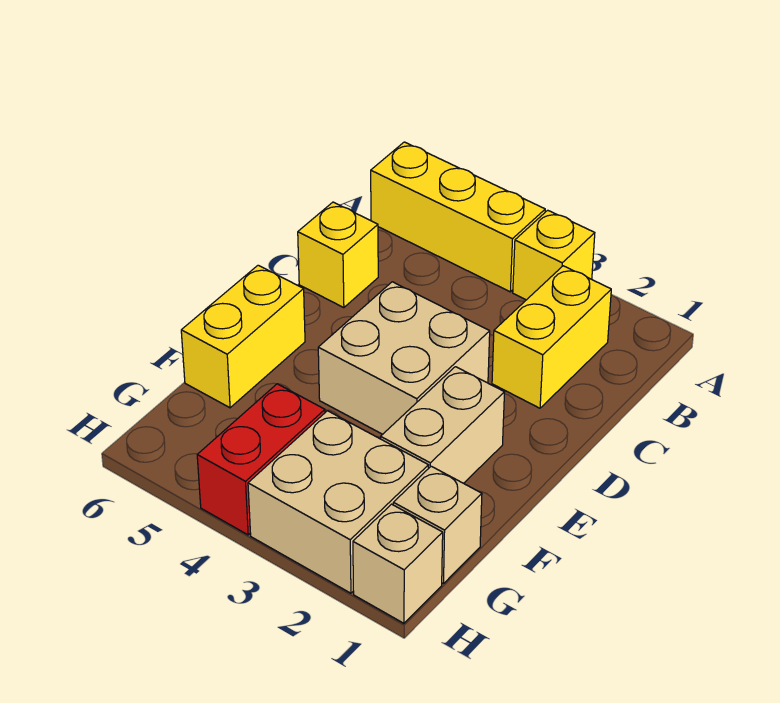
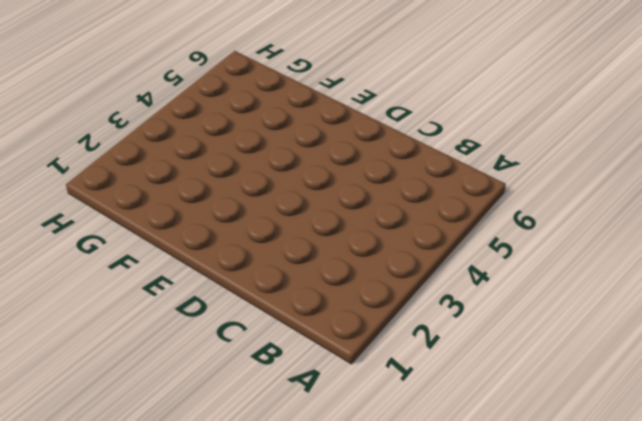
none -> yellow 1x1 brick [513,210,595,300]
none -> yellow 1x3 brick [371,142,545,292]

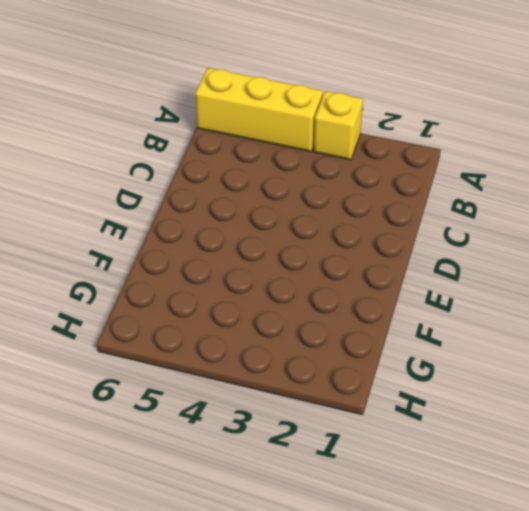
none -> yellow 1x2 brick [492,266,611,408]
none -> yellow 1x1 brick [298,202,378,308]

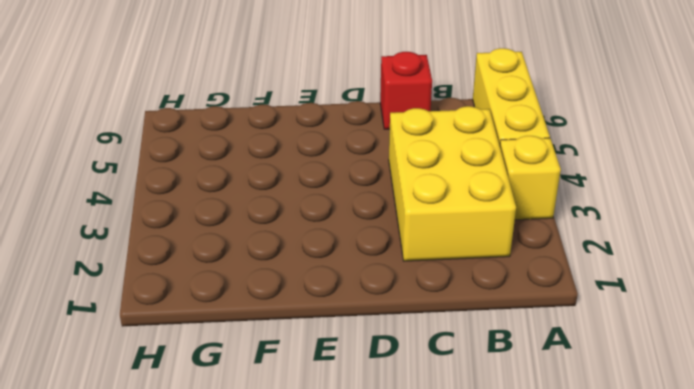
yellow 2x3 brick [389,106,516,261] -> yellow 1x2 brick [492,266,611,408]
red 1x1 brick [380,52,432,129] -> yellow 1x1 brick [298,202,378,308]
none -> tan 2x2 brick [318,282,490,434]
none -> tan 1x2 brick [381,367,505,483]

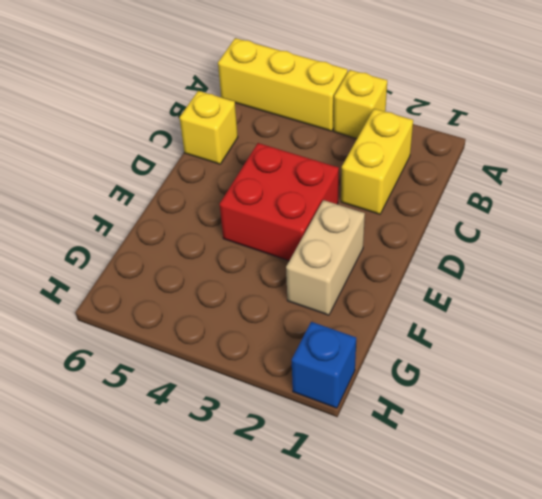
red 2x2 brick [220,143,339,261] -> tan 2x2 brick [318,282,490,434]
blue 1x1 brick [292,322,356,408] -> tan 1x1 brick [353,504,443,623]
none -> yellow 1x2 brick [181,265,305,408]
none -> tan 1x1 brick [393,466,482,584]

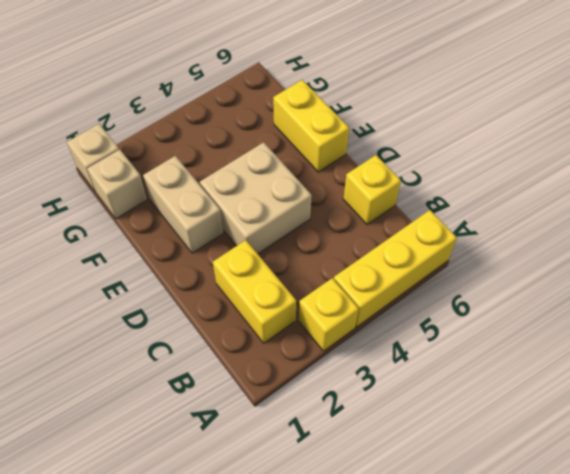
none -> tan 2x2 brick [248,411,429,593]
none -> red 1x2 brick [197,384,325,535]

